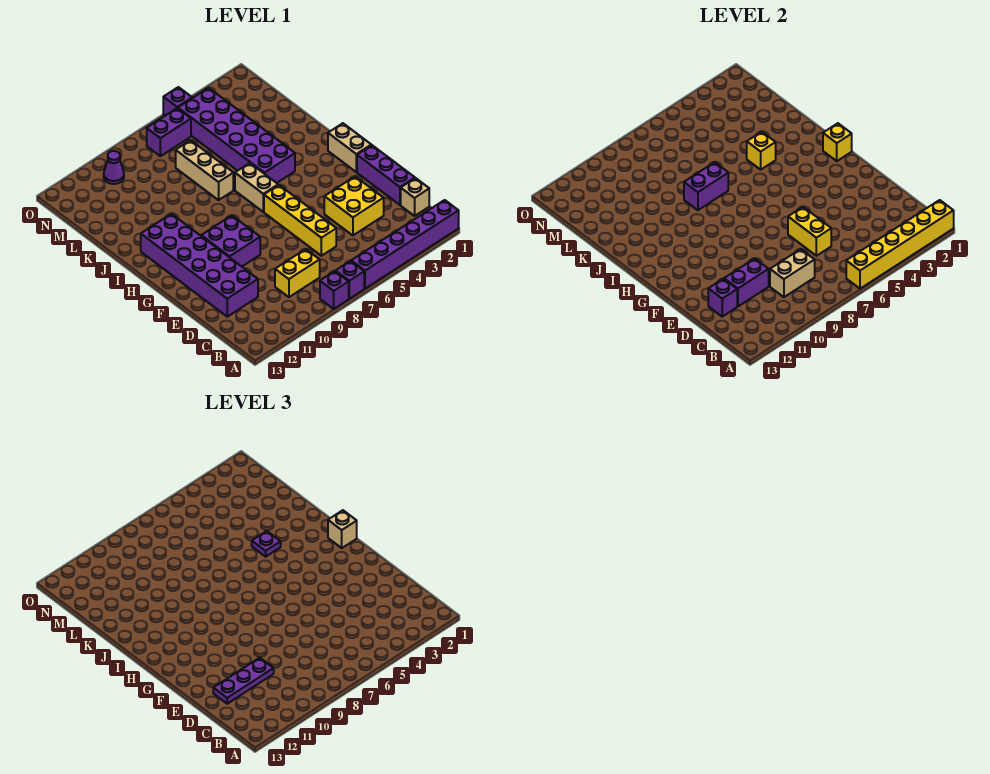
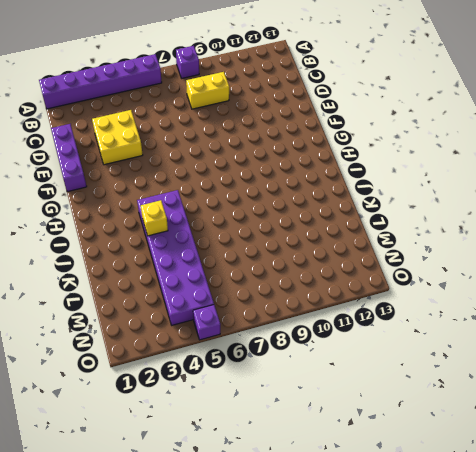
none -> purple 1x1 brick [336,261,364,299]
none -> tan 1x1 brick [401,178,429,216]
none -> yellow 1x4 brick [264,185,336,256]

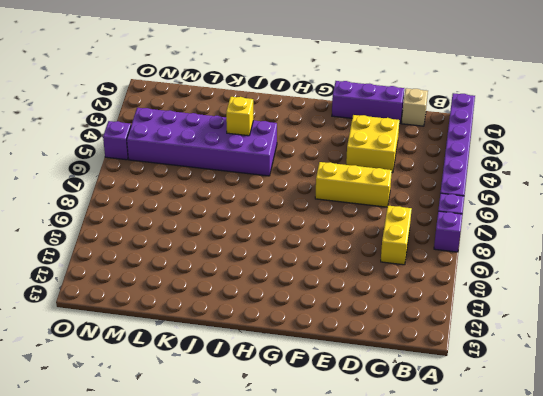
yellow 1x3 brick [315,162,392,207] -> yellow 1x4 brick [264,185,336,256]
none -> purple 2x6 brick [141,214,258,317]
none -> purple 2x2 brick [201,216,260,267]
none -> tan 1x2 brick [328,123,371,172]

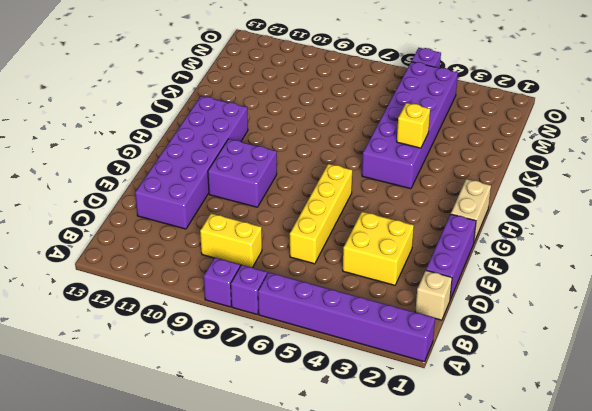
none -> tan 1x2 brick [235,163,278,212]
none -> tan 1x3 brick [176,140,233,200]
none -> purple 1x2 brick [147,108,191,156]

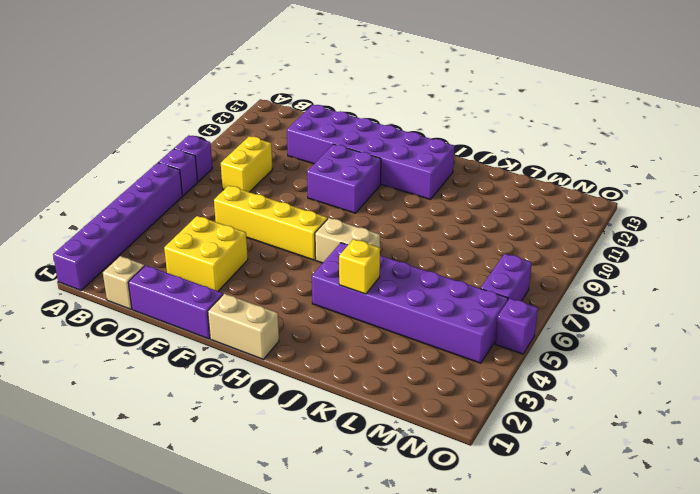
none -> tan 1x3 brick [176,140,233,200]
none -> purple 1x1 cone [104,151,124,184]
none -> yellow 1x6 brick [846,200,954,289]

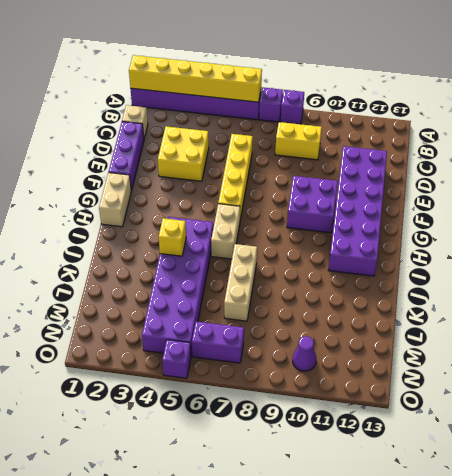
none -> tan 1x2 brick [770,249,815,297]
none -> yellow 1x2 brick [788,207,831,256]
none -> purple 1x2 brick [724,259,769,306]

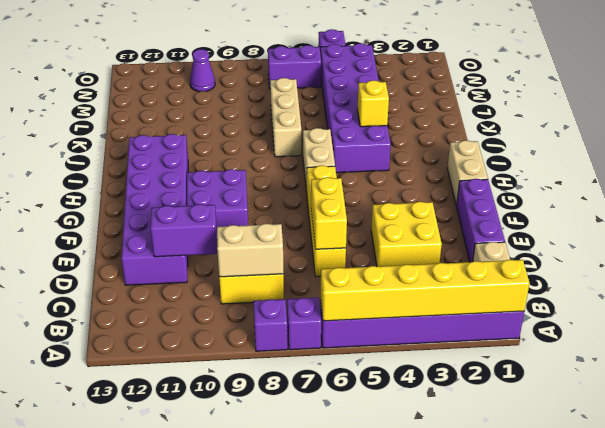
none -> purple 1x1 brick [708,279,737,317]
none -> yellow 1x1 brick [823,123,852,161]
none -> purple 1x2 brick [684,162,728,210]

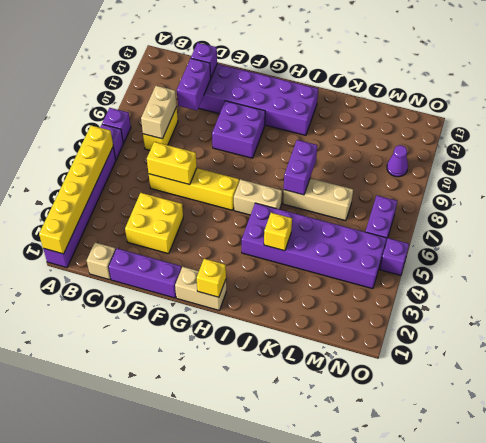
none -> purple 1x3 plate [213,658,274,704]
none -> tan 1x1 brick [328,510,357,548]
none -> purple 1x1 plate [252,531,281,557]

